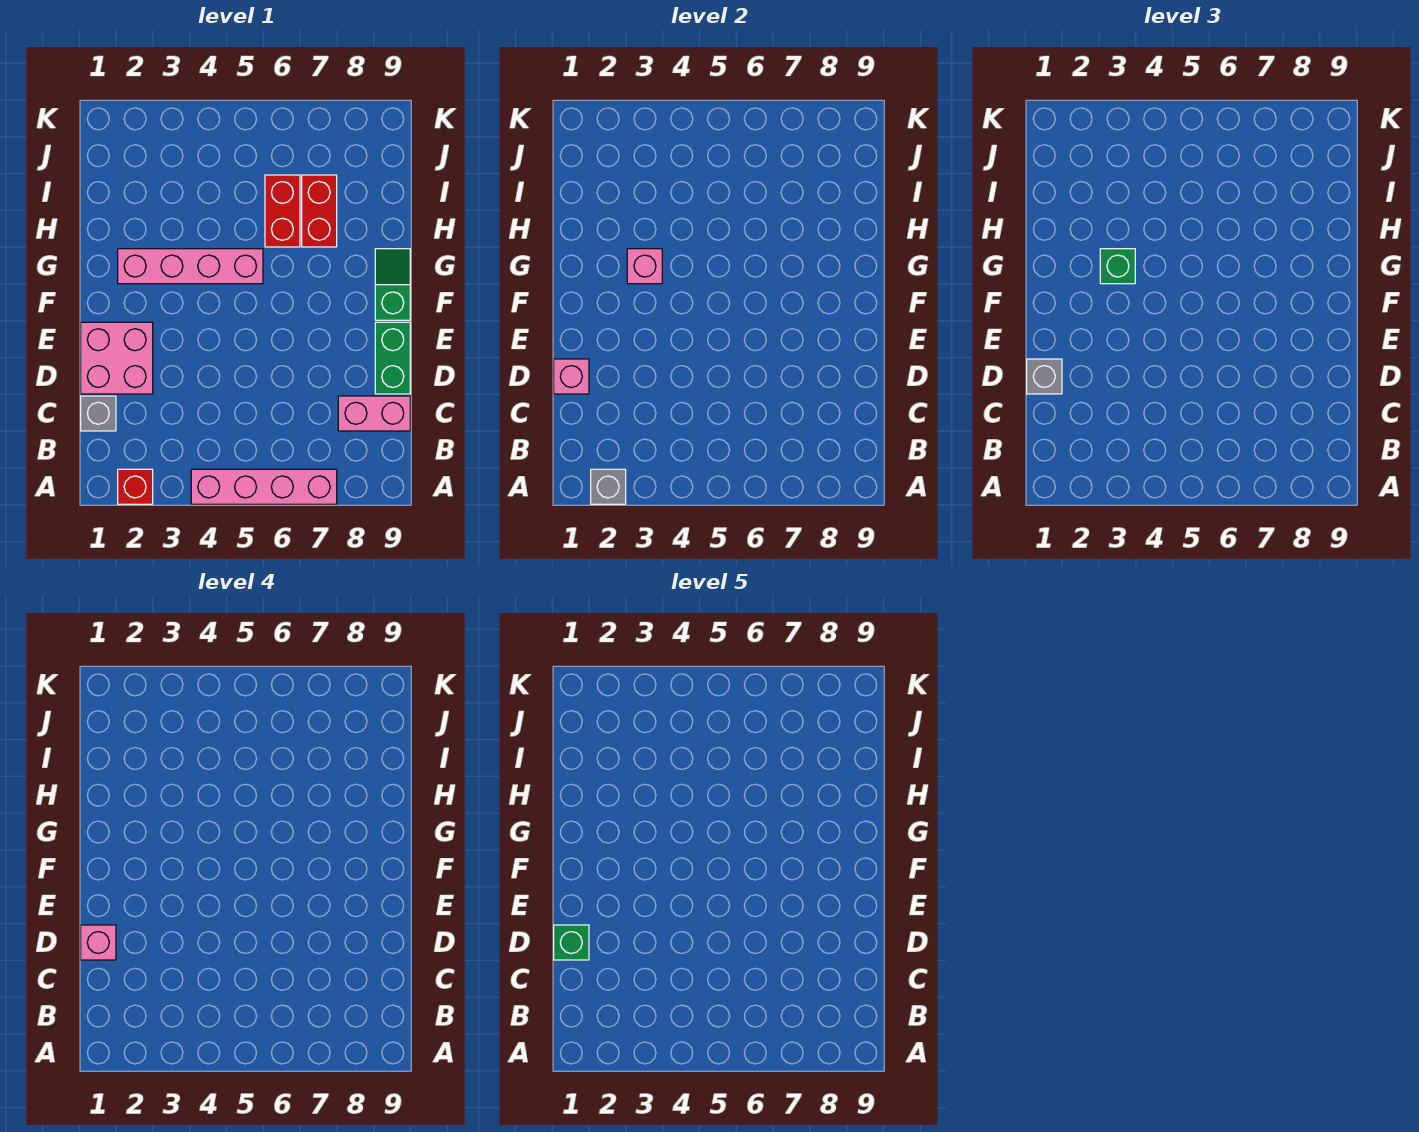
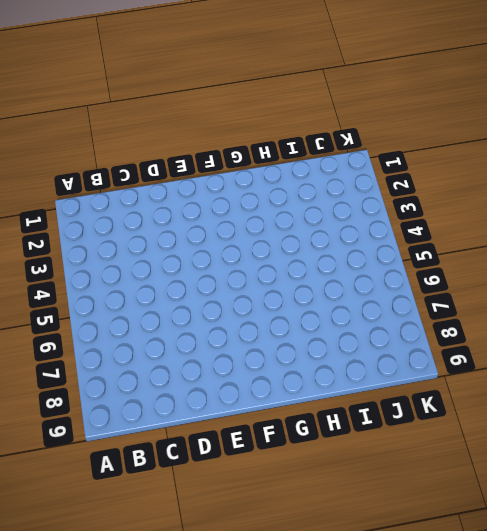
none -> red 1x1 brick [118,469,153,504]
none -> pink 1x4 brick [191,469,337,504]
none -> grey 1x1 brick [81,396,116,431]

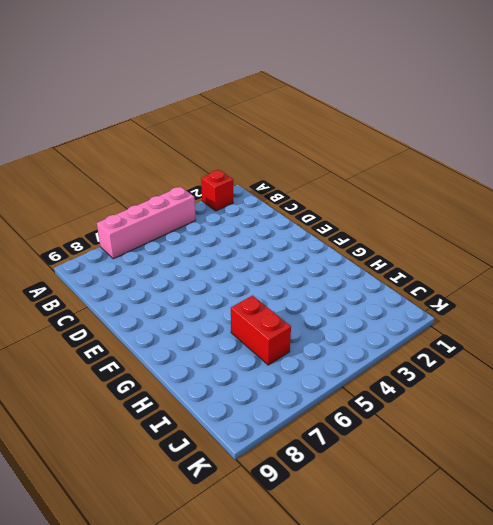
none -> grey 1x1 brick [81,396,116,431]
none -> pink 1x2 brick [338,396,410,431]
none -> pink 2x2 brick [81,322,153,394]

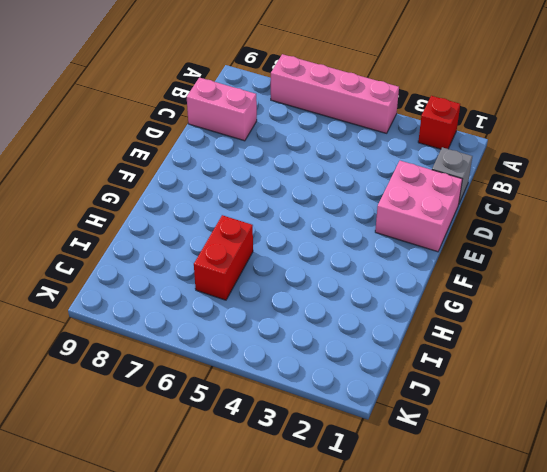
none -> green 1x2 brick [375,322,410,394]
none -> green 1x2 slope [375,249,410,320]
none -> pink 1x4 brick [118,249,263,284]

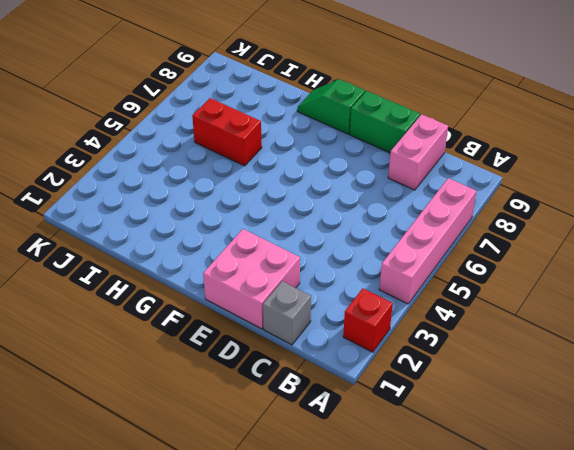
none -> pink 1x4 brick [118,249,263,284]
none -> red 1x2 brick [302,175,337,247]
none -> grey 1x1 brick [591,469,626,504]

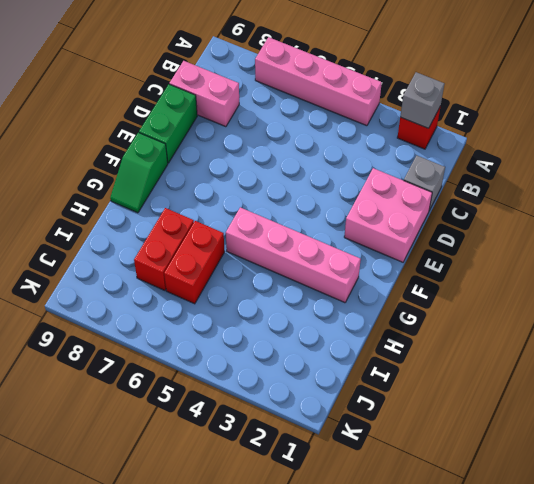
none -> pink 1x1 brick [554,359,589,394]
none -> pink 1x1 brick [627,249,662,284]
none -> grey 1x1 brick [1027,359,1062,394]

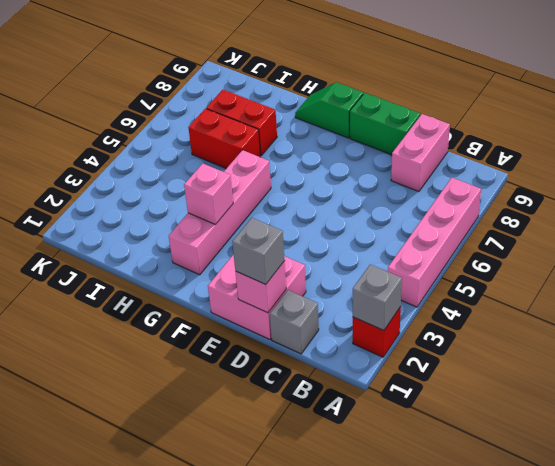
none -> green 1x1 brick [1100,249,1135,284]
none -> pink 1x1 brick [81,925,116,960]
none -> green 1x1 brick [554,925,589,960]

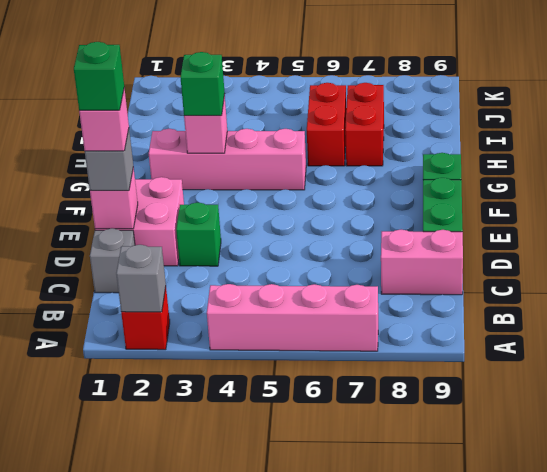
green 1x1 brick [176,203,221,266] -> none

